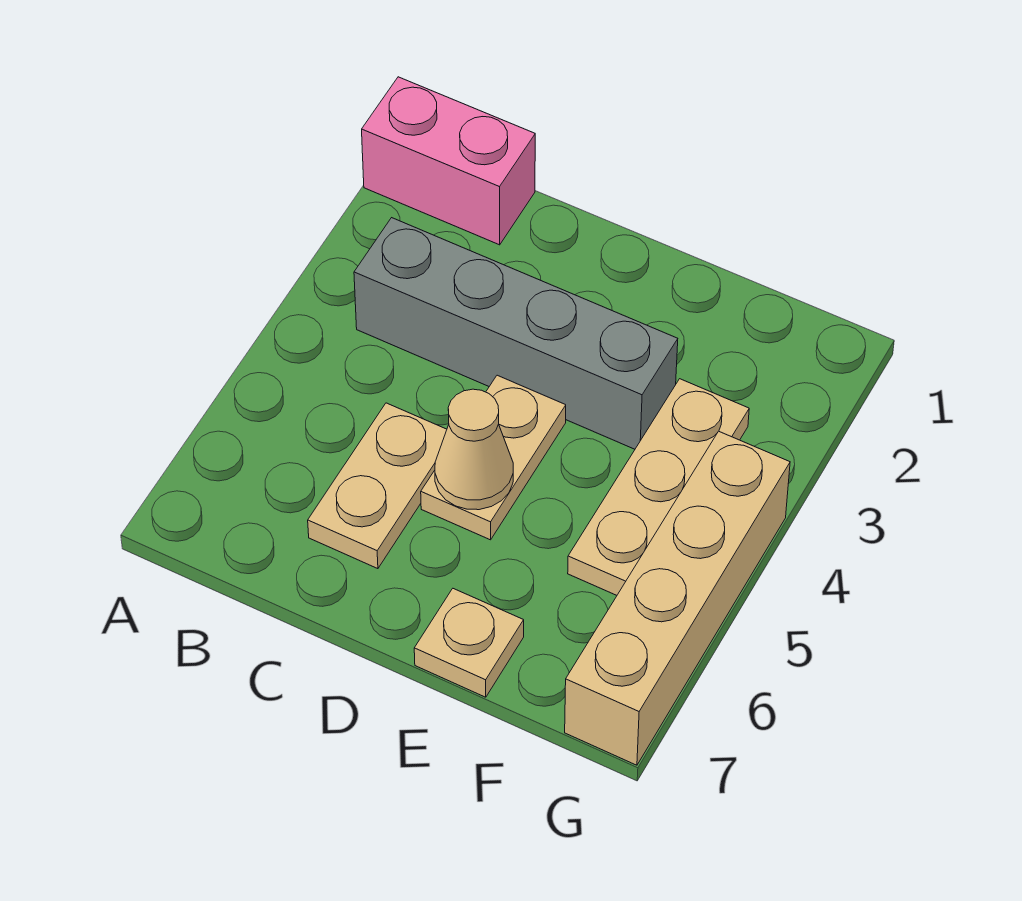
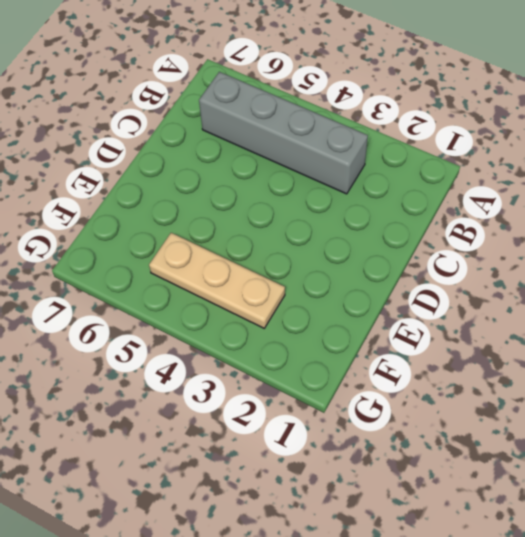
grey 1x4 brick [199,72,368,194] -> grey 1x4 brick turned to [354,218,678,449]
none -> pink 1x2 brick [362,77,535,245]
none -> tan 1x2 plate [308,403,447,569]

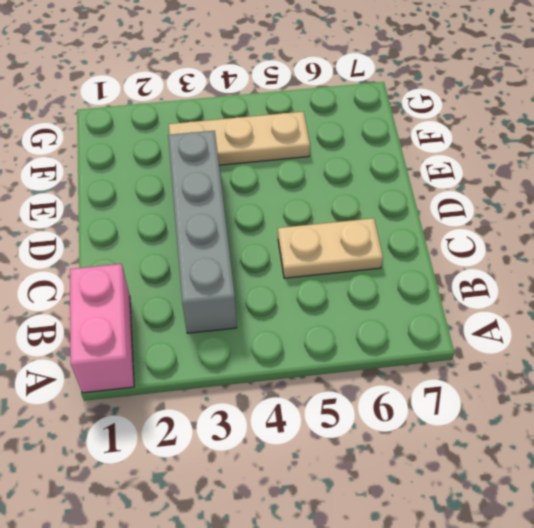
none -> tan 1x2 plate [421,375,566,540]
none -> tan 1x1 plate [414,589,524,697]

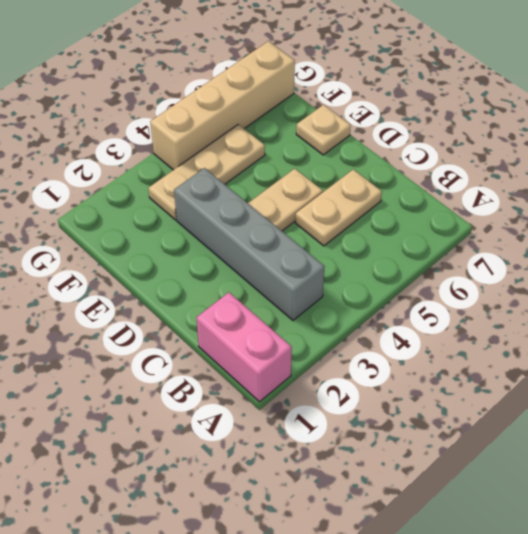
none -> tan 1x1 cone [435,389,513,510]

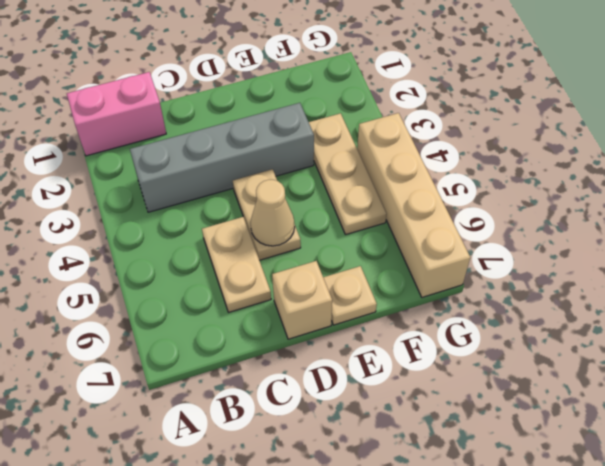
tan 1x1 brick [272,261,332,339] -> none

